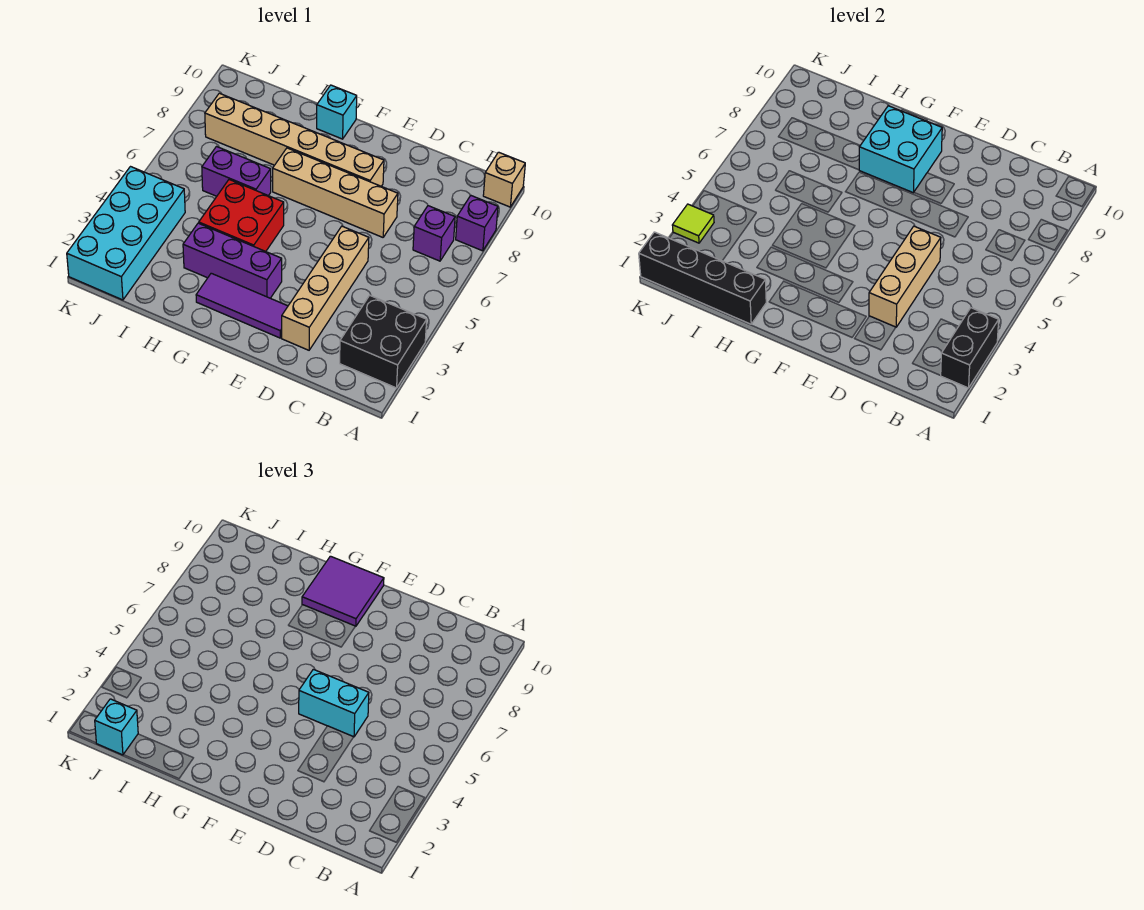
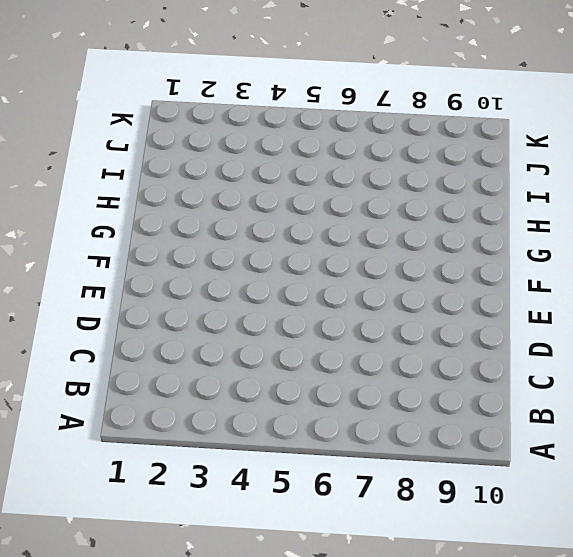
none -> black 2x2 brick [340,295,427,388]
none -> purple 1x1 brick [456,196,498,251]
none -> tan 1x1 brick [483,152,525,207]

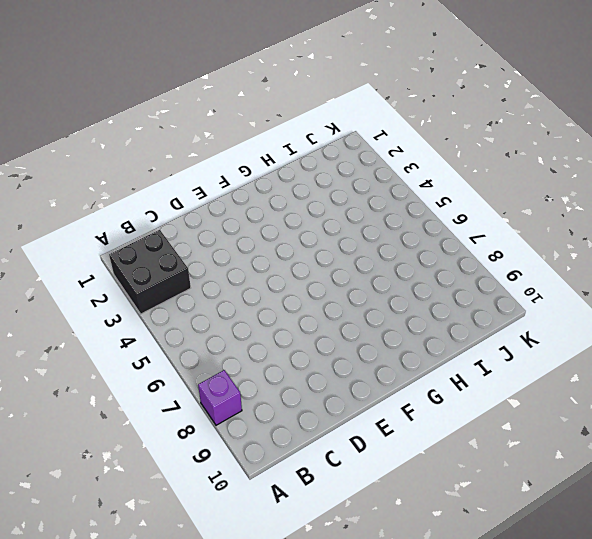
none -> tan 1x1 brick [483,152,525,207]
none -> purple 1x1 brick [413,206,455,261]
none -> tan 1x4 brick [282,226,369,350]

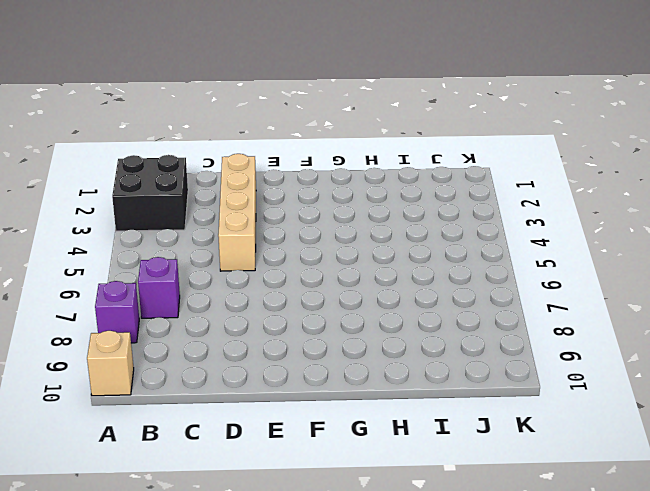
none -> tan 1x4 brick [273,148,398,237]
none -> purple 1x3 tile [196,273,288,338]
none -> tan 1x6 brick [205,93,384,186]

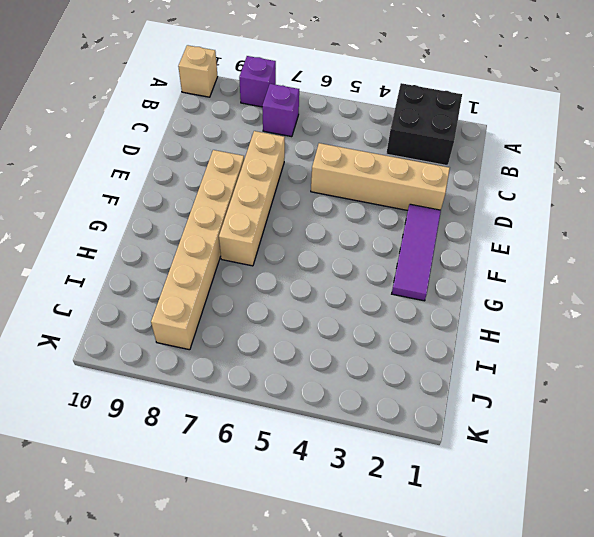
none -> purple 1x3 brick [183,223,282,298]
none -> red 2x2 brick [199,180,284,251]
none -> cyan 1x1 brick [317,85,357,139]

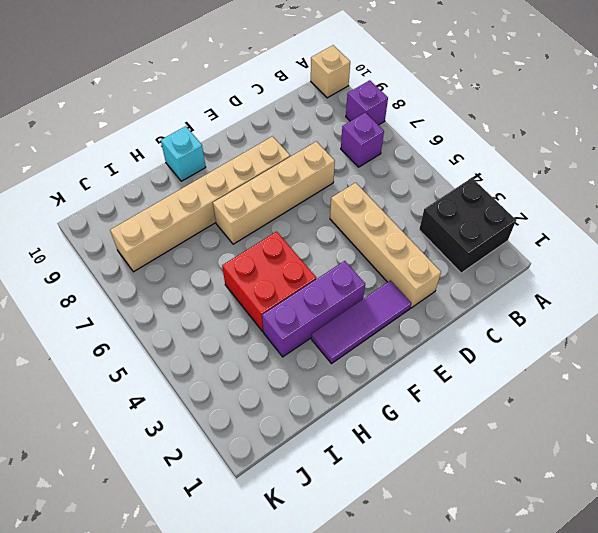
none -> purple 1x2 brick [202,147,271,196]
none -> cyan 2x4 brick [67,167,185,300]
none -> black 1x2 brick [940,308,999,388]

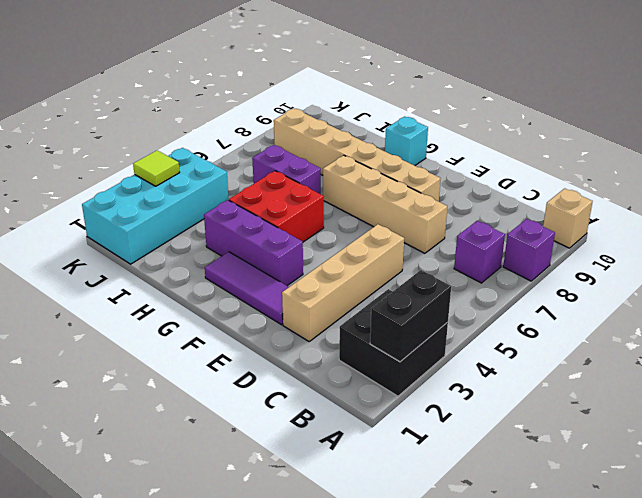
none -> tan 1x3 brick [869,226,941,327]
none -> cyan 2x2 brick [859,106,942,193]
none -> black 1x4 brick [639,232,766,324]

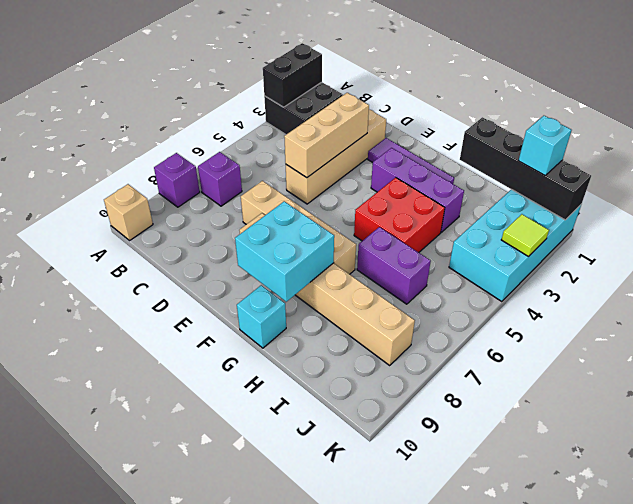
none -> cyan 1x2 brick [299,669,369,737]
none -> purple 2x2 tile [302,556,384,626]

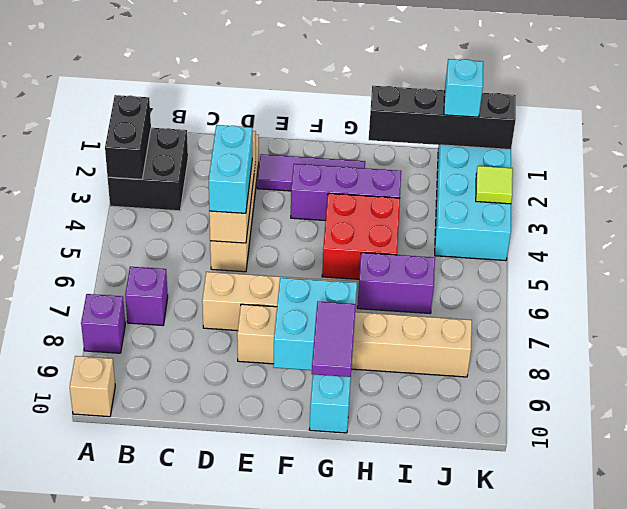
cyan 1x2 brick [209,125,252,213] -> cyan 1x2 brick turned to [299,669,369,737]
purple 1x2 tile [312,302,356,377] -> purple 2x2 tile [302,556,384,626]

